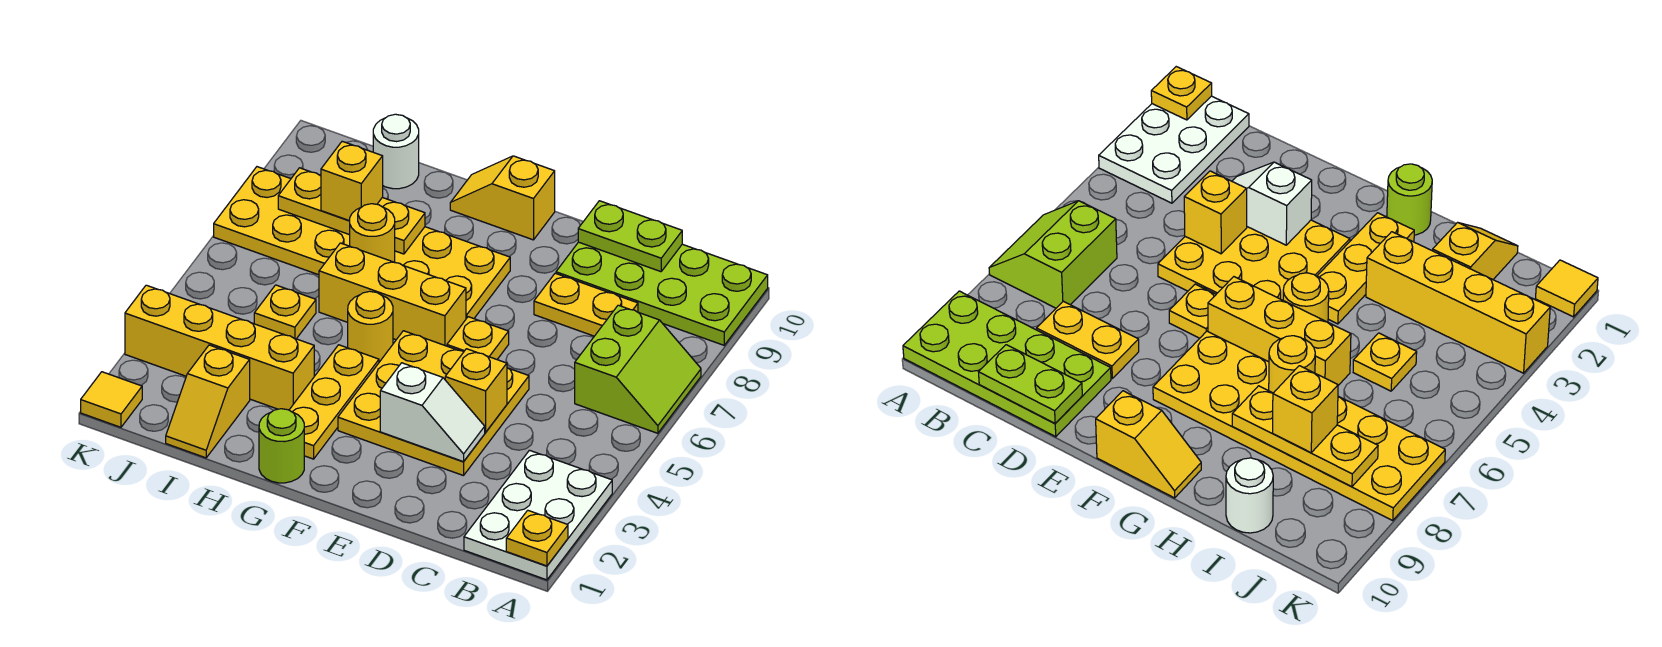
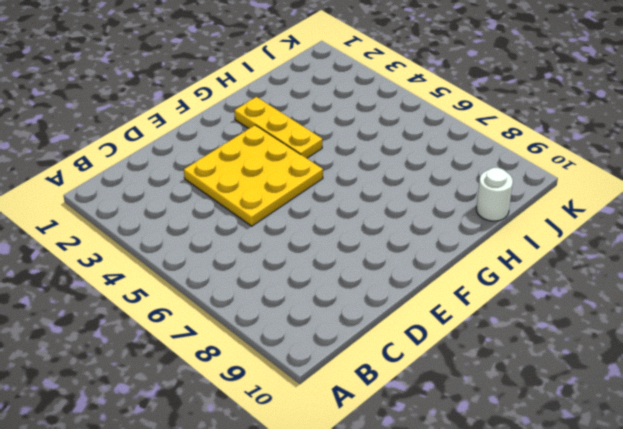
none -> white 2x3 plate [464,450,612,580]
none -> lime 2x2 slope [575,305,701,433]
none -> lime 2x4 plate [556,242,768,345]

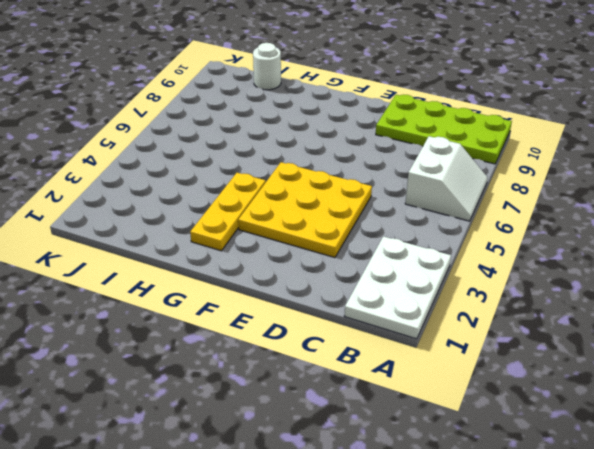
white 2x2 slope [405,136,488,221] -> lime 2x2 slope [575,305,701,433]
none -> yellow 1x2 plate [534,273,638,336]
none -> yellow 1x1 plate [447,317,509,359]
none -> yellow 1x3 brick [319,243,466,346]

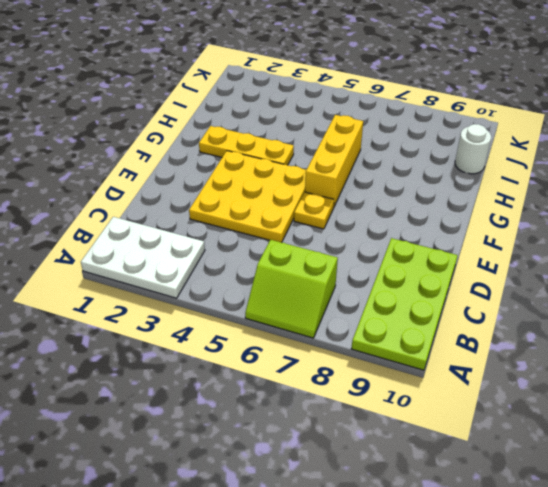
none -> yellow 1x2 plate [534,273,638,336]
none -> yellow 2x6 plate [214,167,510,319]
none -> yellow 1x2 slope [450,156,555,240]

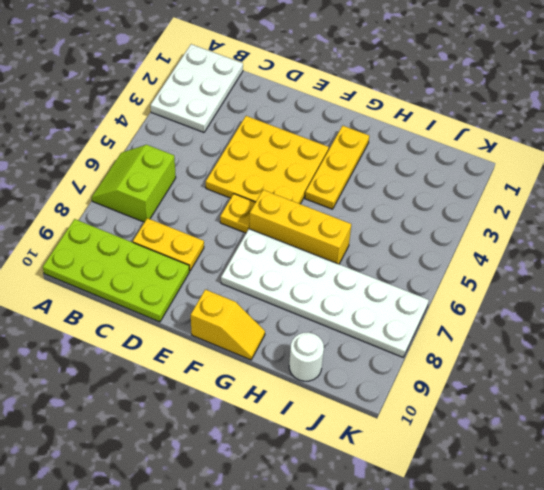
white 2x6 plate [221,229,429,357] -> yellow 2x6 plate [214,167,510,319]
none -> lime 1x1 round brick [259,409,304,483]
none -> yellow 1x1 round brick [348,291,393,362]
none -> yellow 1x4 brick [125,285,314,410]

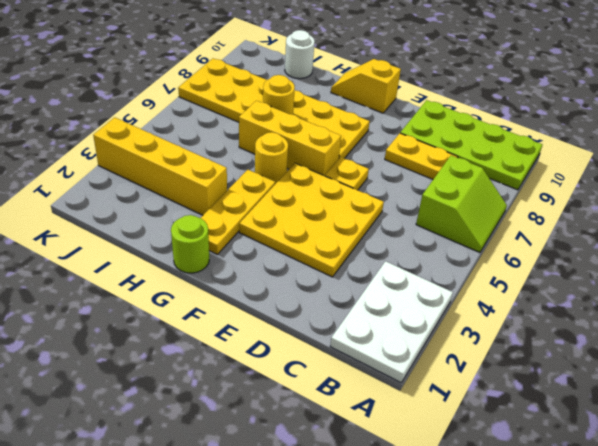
none -> yellow 1x2 slope [166,345,250,458]
none -> yellow 1x1 plate [254,285,316,339]
none -> yellow 1x1 tile [81,372,142,427]

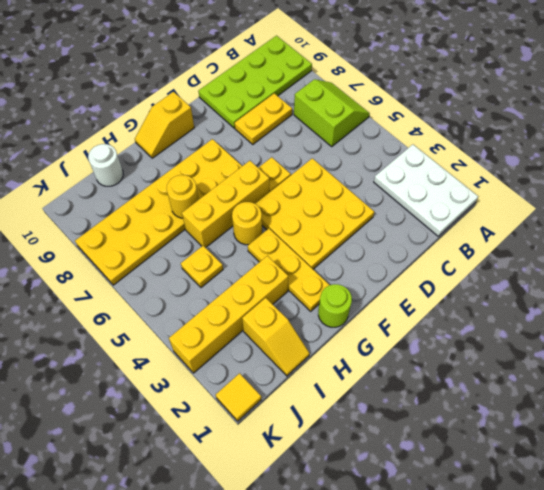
none -> yellow 1x1 plate [506,510,568,566]
none -> lime 1x2 plate [578,201,682,272]
none -> white 1x2 slope [380,363,485,462]

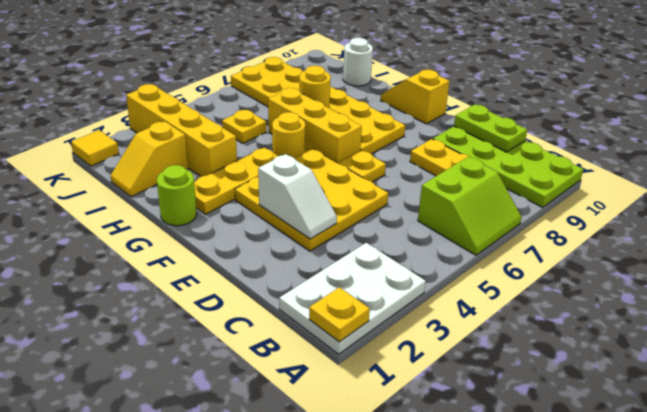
none -> yellow 1x1 brick [445,349,507,432]
none -> yellow 1x3 plate [278,168,425,254]
none -> yellow 1x1 brick [321,141,383,221]

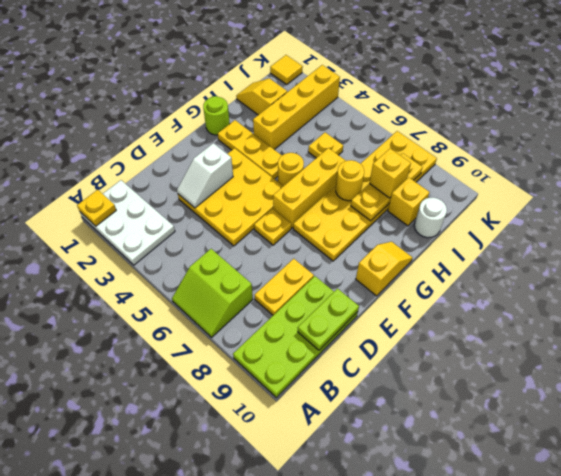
yellow 1x1 brick [388,177,429,226] -> yellow 1x1 brick moved to [445,349,507,432]

